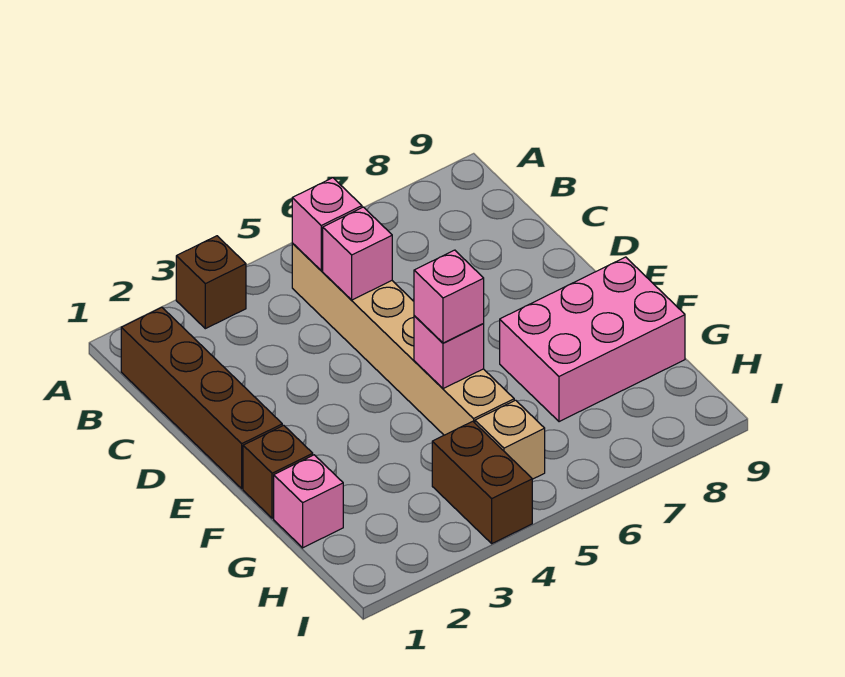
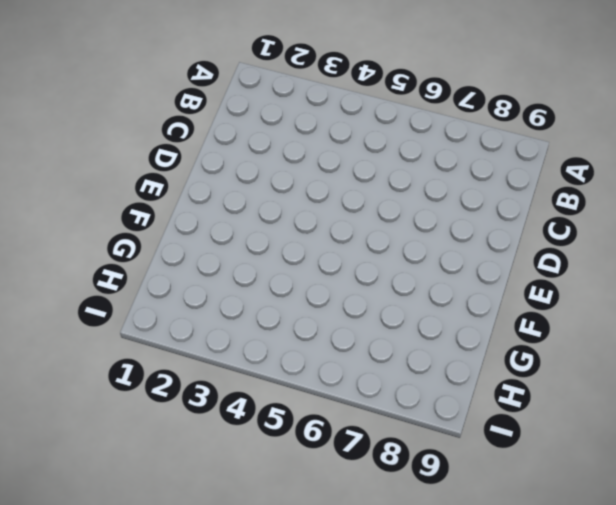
none -> brown 1x1 brick [176,236,246,329]
none -> brown 1x4 brick [121,307,282,489]
none -> tan 1x6 brick [292,243,514,435]

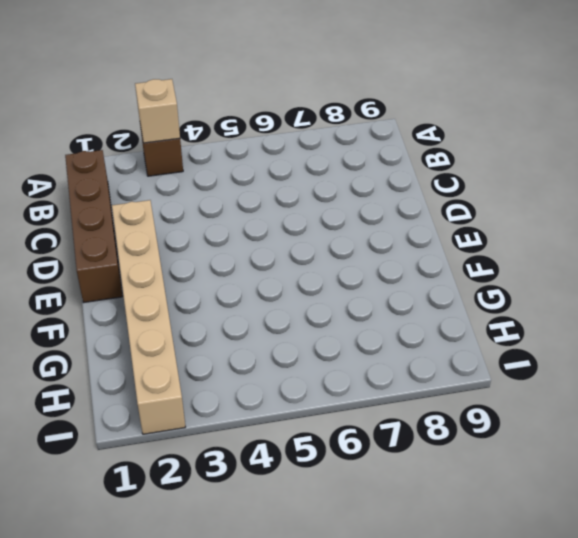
tan 1x1 brick [135,79,180,143] -> tan 1x1 brick moved to [475,400,545,479]
tan 1x6 brick [112,200,185,434] -> tan 1x6 brick moved to [292,243,514,435]
none -> brown 1x1 brick [243,425,313,518]
none -> pink 2x3 brick [500,257,685,422]
none -> pink 1x1 brick [274,455,343,548]

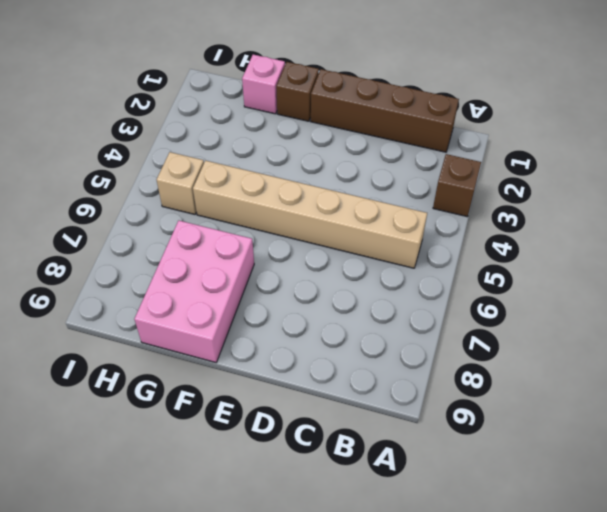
none -> brown 1x2 brick [432,421,532,543]
none -> pink 1x1 brick [292,178,362,270]
none -> pink 1x1 brick [323,207,392,300]

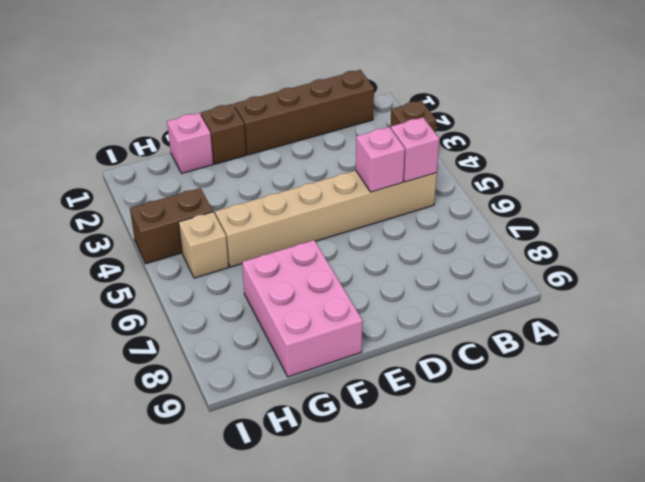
none -> pink 1x1 brick [414,316,484,389]
none -> pink 1x1 brick [414,250,484,343]

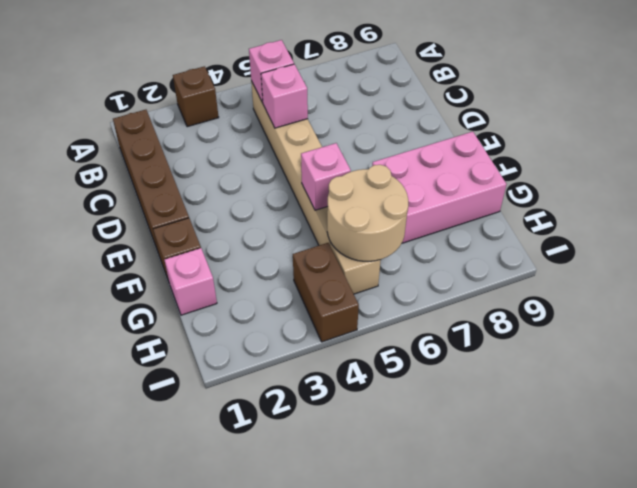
tan 2x2 round brick [327,165,408,261] -> none
none -> pink 1x1 brick [414,250,484,343]

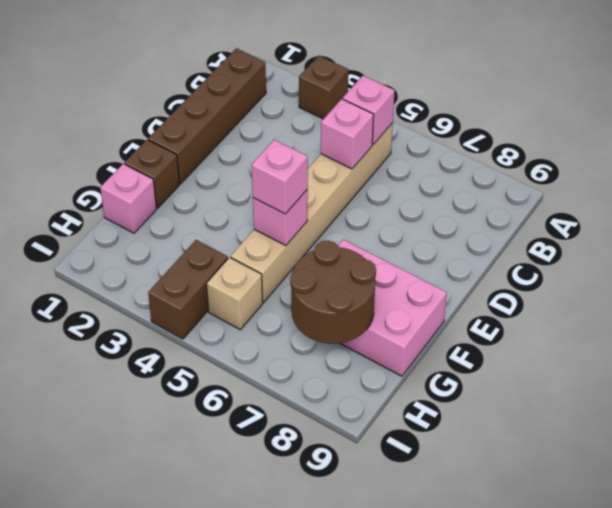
brown 2x2 round brick [290,241,376,344] -> none

